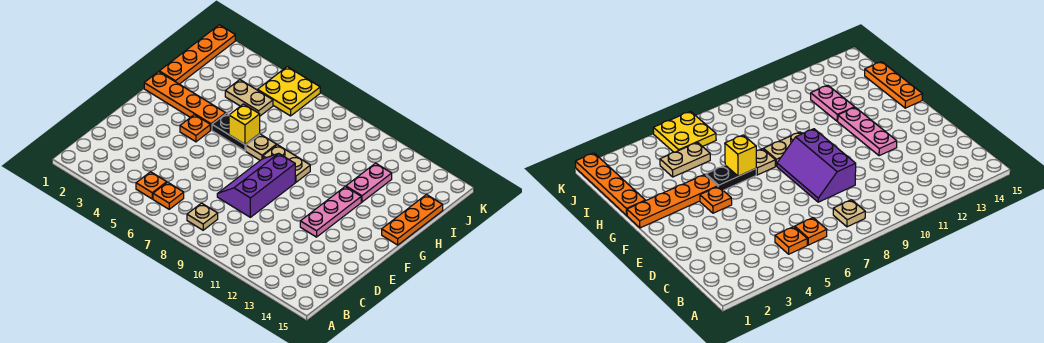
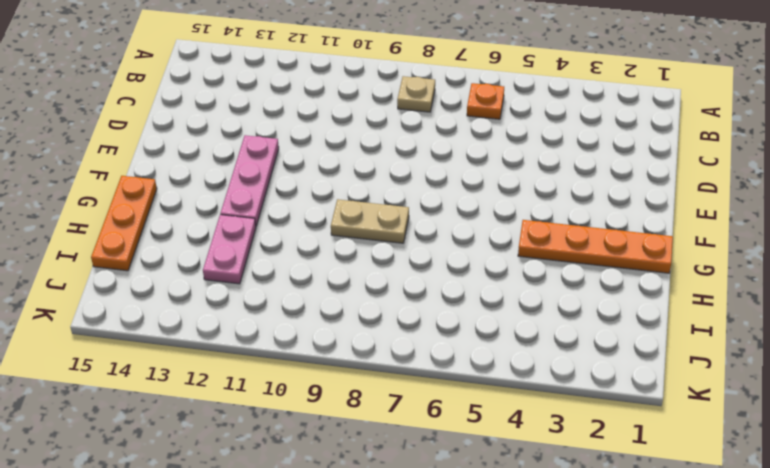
none -> orange 1x1 plate [136,172,167,199]
none -> purple 2x3 slope [217,153,295,217]
none -> orange 1x1 plate [180,115,210,142]

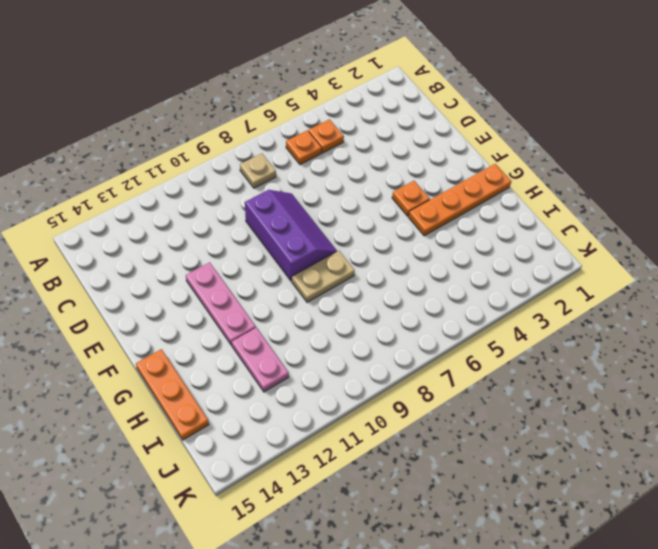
none -> black 1x2 plate [212,113,260,151]
none -> tan 1x1 plate [246,134,277,160]
none -> orange 1x4 plate [159,25,235,84]

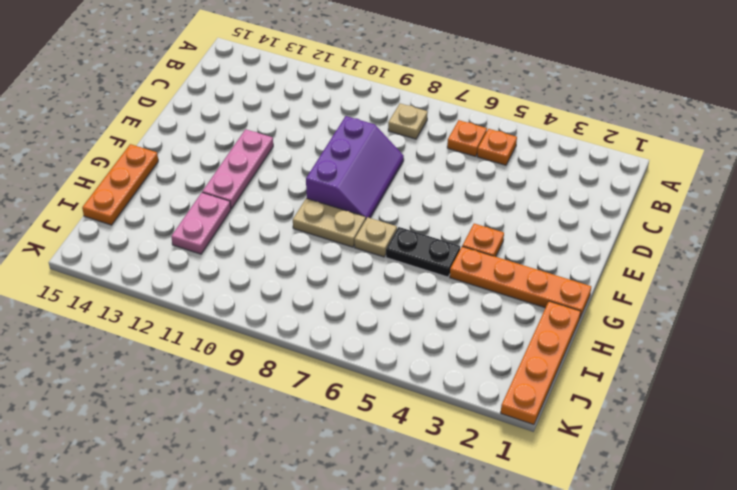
none -> tan 1x2 plate [225,80,273,116]
none -> yellow 2x2 plate [258,67,320,116]
none -> yellow 1x1 brick [229,104,260,144]

